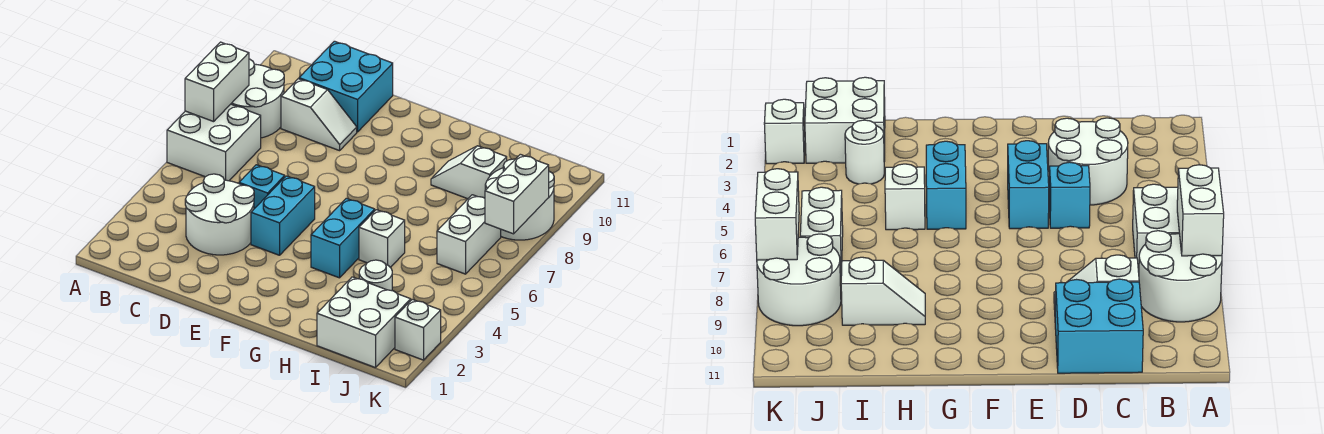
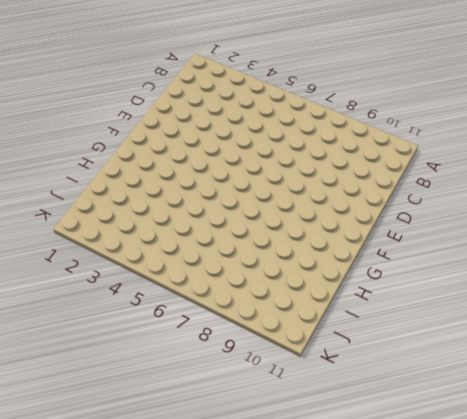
none -> white 2x2 brick [167,104,261,181]
none -> white 2x2 round brick [231,59,284,138]
none -> white 2x2 round brick [185,174,254,255]

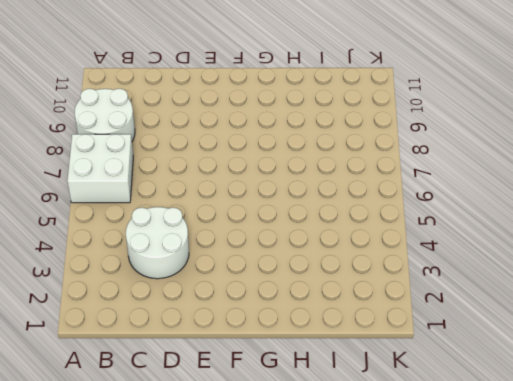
none -> white 1x2 slope [281,79,357,151]
none -> cyan 2x2 brick [299,41,393,132]
none -> cyan 1x1 brick [239,165,285,209]

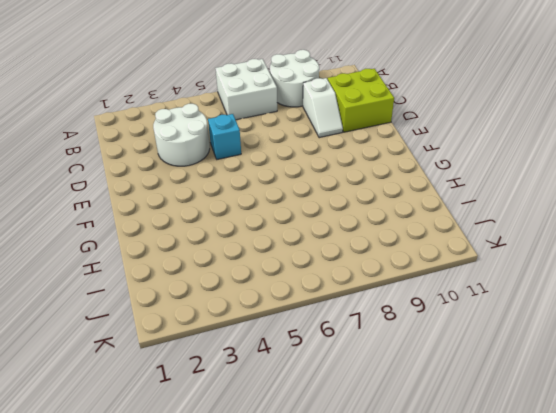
lime 2x2 brick [328,69,394,132] -> cyan 2x2 brick [299,41,393,132]
none -> cyan 1x2 brick [251,176,315,255]
none -> cyan 1x2 brick [311,198,375,278]
none -> white 1x1 brick [359,210,405,267]

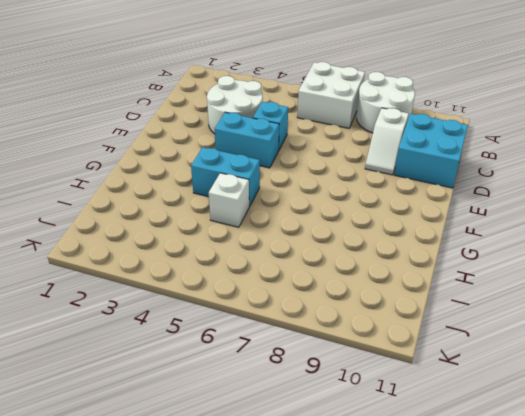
none -> white 1x2 slope [431,146,507,199]
none -> white 2x2 brick [317,277,411,368]
none -> white 1x1 round brick [359,260,392,291]

